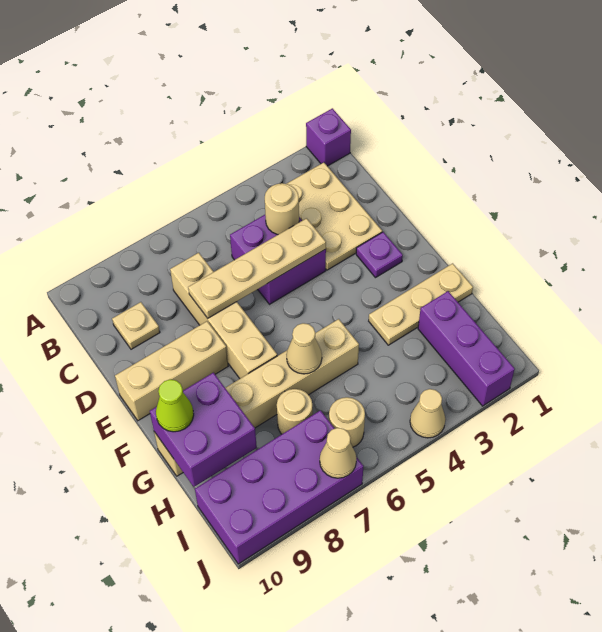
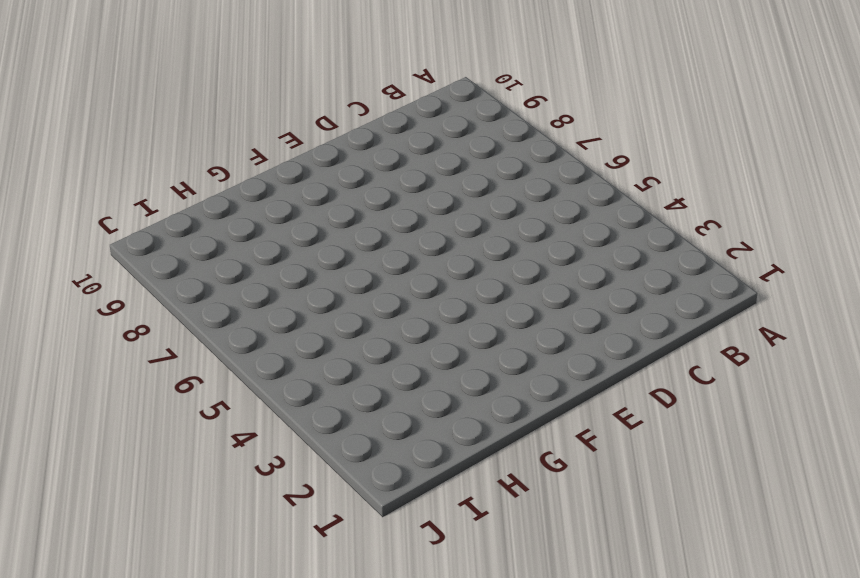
none -> purple 1x1 brick [306,108,351,166]
none -> tan 2x3 plate [287,162,382,270]
none -> purple 2x2 brick [230,215,326,304]

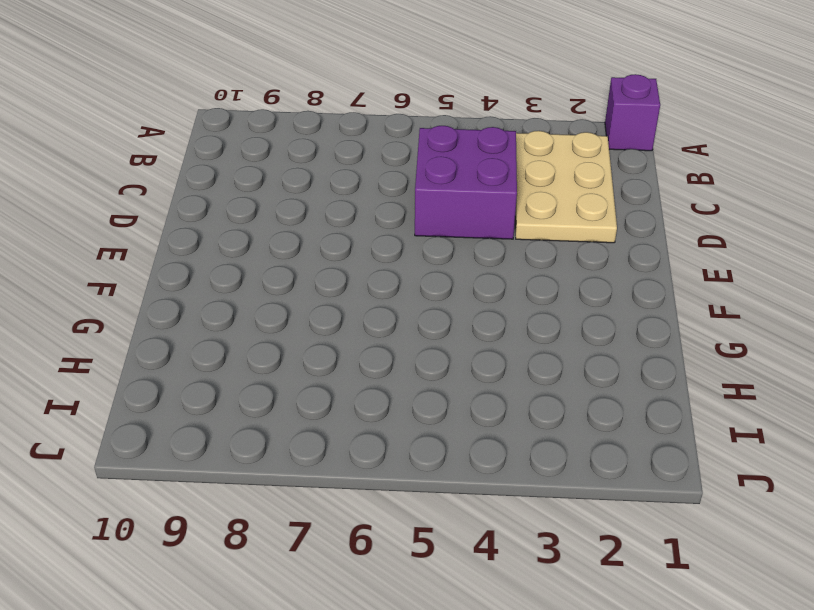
none -> tan 1x4 brick [170,253,277,378]
none -> tan 1x1 plate [112,302,160,349]
none -> purple 1x1 plate [356,232,403,278]

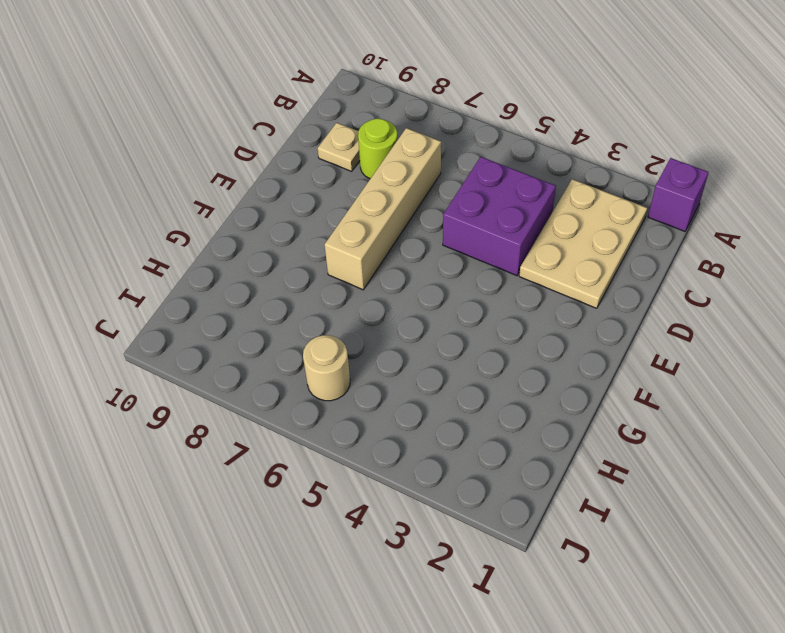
lime 1x1 round brick [358,118,397,179] -> none
none -> purple 1x1 plate [356,232,403,278]
none -> tan 1x3 brick [115,321,228,421]
none -> tan 1x3 plate [369,263,473,345]

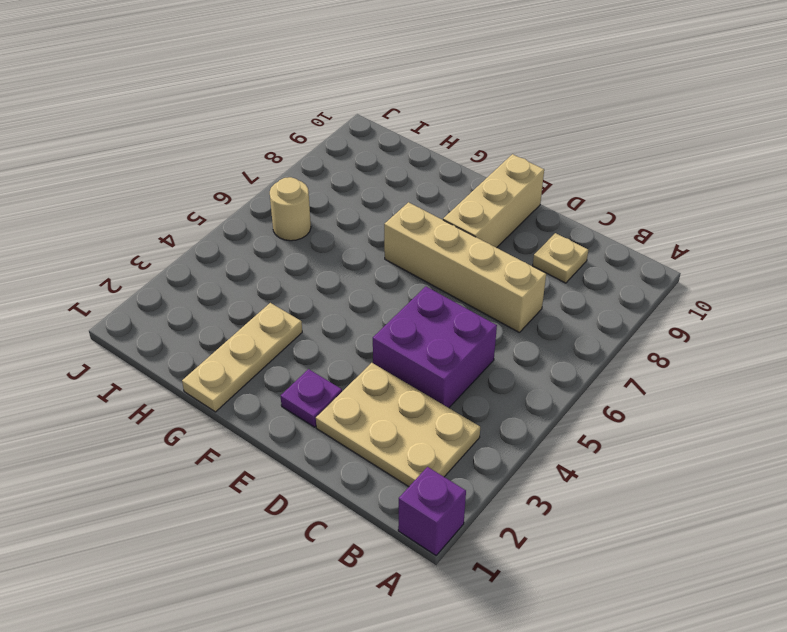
none -> tan 1x6 brick [154,319,359,476]
none -> purple 1x3 brick [418,291,515,406]
none -> tan 1x1 round brick [277,389,313,434]

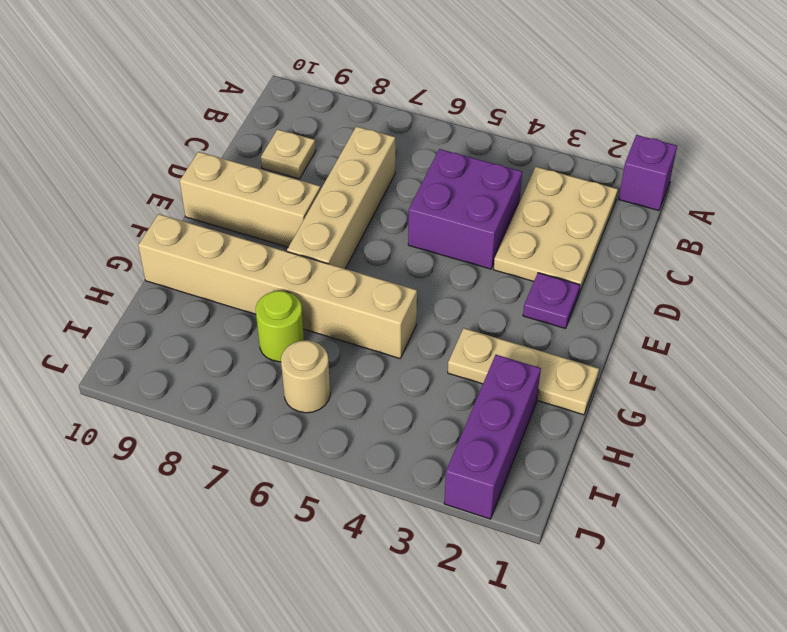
lime 1x1 round brick [256,291,304,362] -> tan 1x1 round brick [277,389,313,434]
none -> purple 2x4 brick [195,410,363,564]
none -> tan 1x1 cone [410,389,445,438]
none -> tan 1x1 round brick [265,183,299,234]

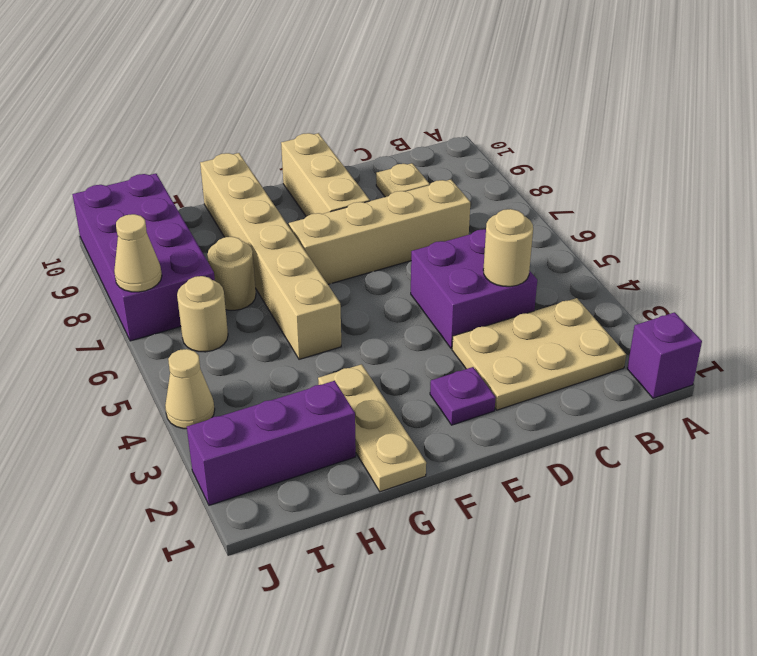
none -> tan 1x4 plate [188,218,326,318]
none -> tan 1x1 cone [287,323,322,374]
none -> purple 2x2 brick [150,373,257,487]

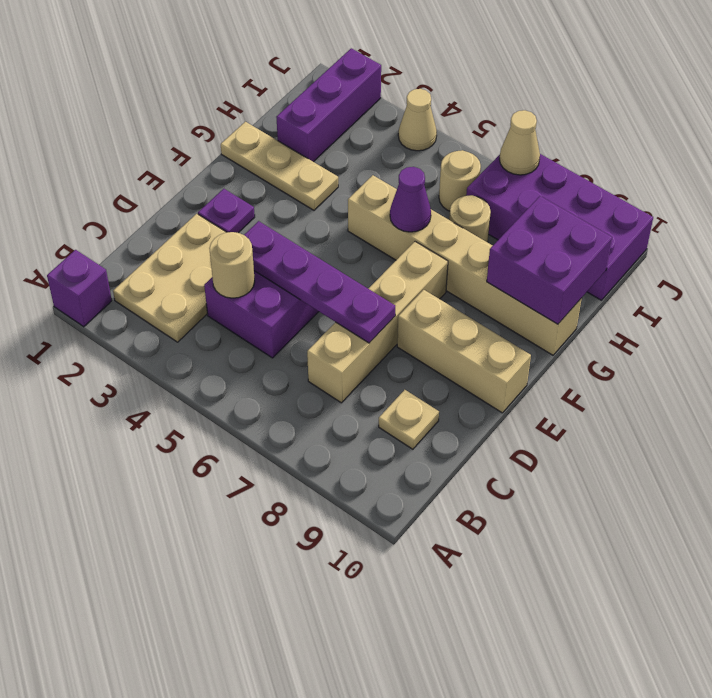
purple 1x4 plate [244,221,395,343] -> tan 1x4 plate [188,218,326,318]
purple 1x1 cone [390,167,431,232] -> tan 1x1 cone [287,323,322,374]
none -> lime 1x1 cone [156,379,194,432]

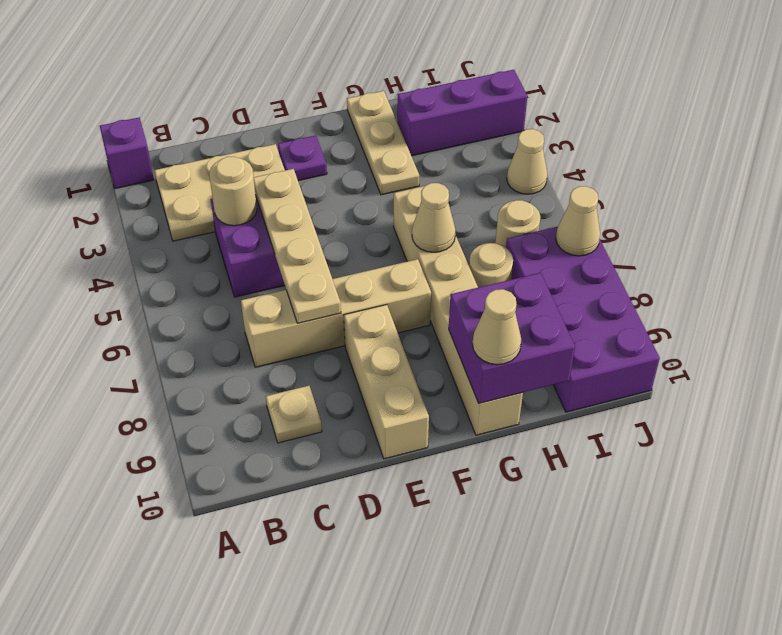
tan 1x1 cone [473,289,521,365] -> lime 1x1 cone [156,379,194,432]

